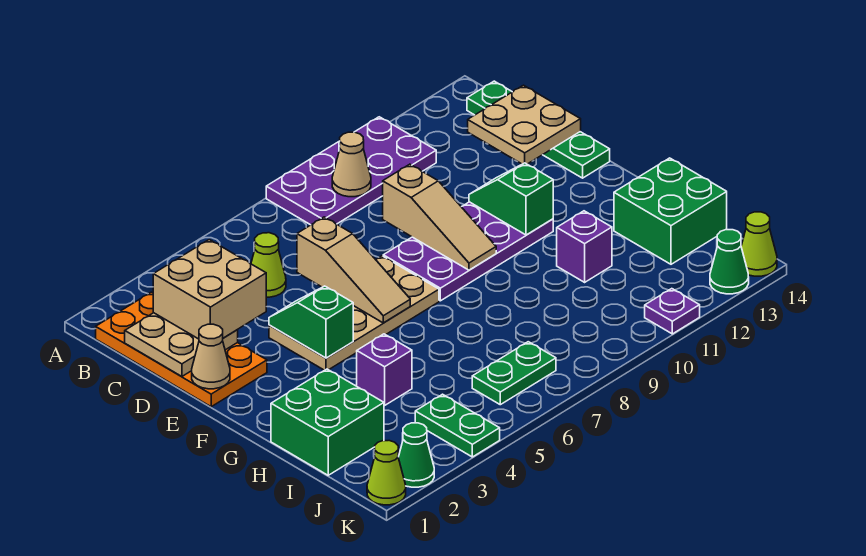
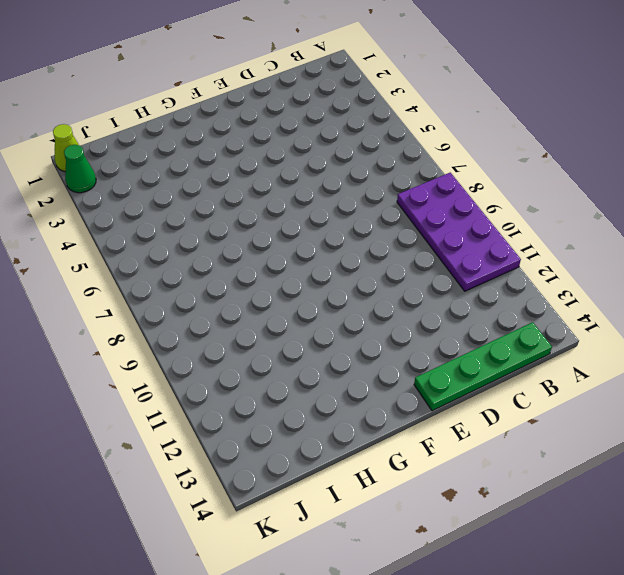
none -> orange 2x4 plate [96,292,267,407]
none -> lime 1x1 cone [251,233,286,297]
none -> tan 2x4 plate [269,256,439,370]

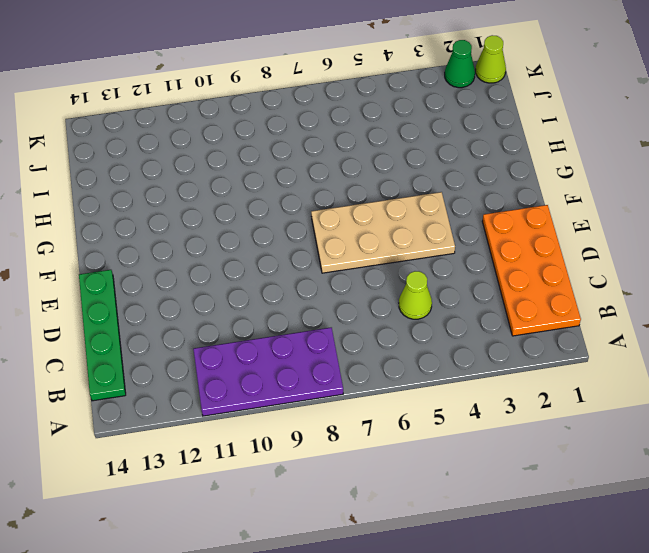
none -> purple 2x4 plate [383,202,553,301]
none -> green 2x2 brick [271,369,384,475]
none -> purple 1x1 brick [357,334,412,405]

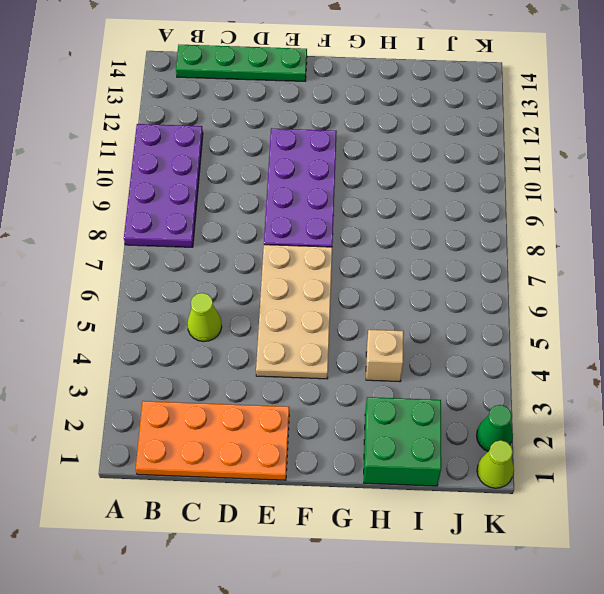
tan 1x1 brick [366,330,404,382] -> purple 1x1 brick [357,334,412,405]
none -> purple 1x1 brick [557,211,612,282]
none -> green 2x2 brick [614,158,727,264]
none -> green 1x2 plate [415,394,500,457]

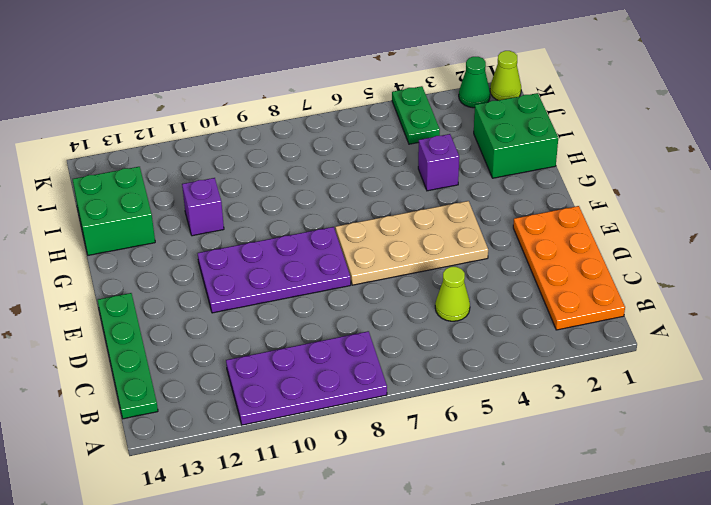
none -> green 1x2 plate [472,342,556,405]
none -> purple 1x1 plate [645,289,700,334]
none -> green 1x1 cone [710,230,749,294]

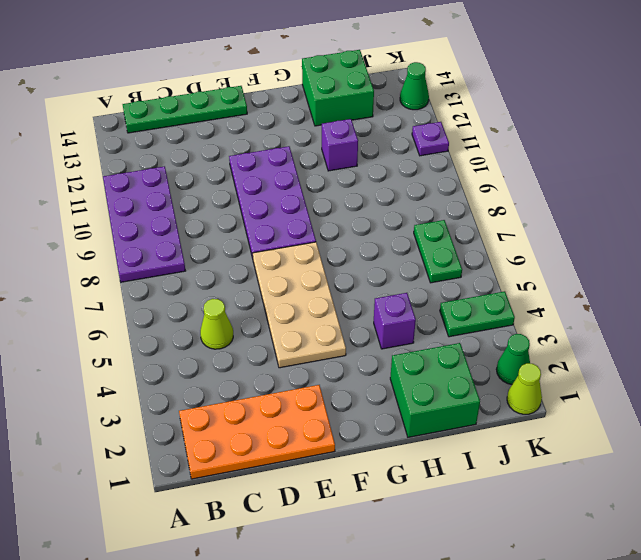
none -> lime 1x1 cone [741,212,777,276]
none -> tan 1x1 cone [332,132,371,197]
none -> tan 2x2 plate [125,313,238,377]

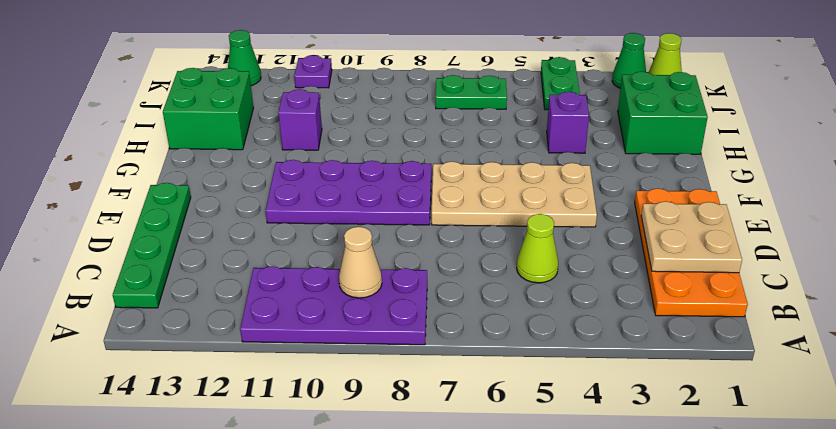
none -> lime 1x1 cone [741,212,777,276]
none -> tan 2x2 plate [468,85,581,164]
none -> tan 1x3 slope [297,217,410,323]

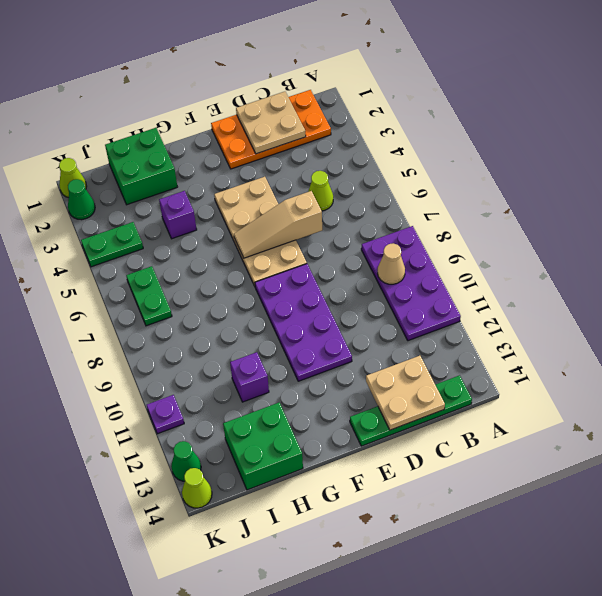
none -> tan 1x3 slope [383,164,496,270]
none -> tan 1x1 cone [192,324,230,389]
none -> green 1x2 slope [269,286,353,358]

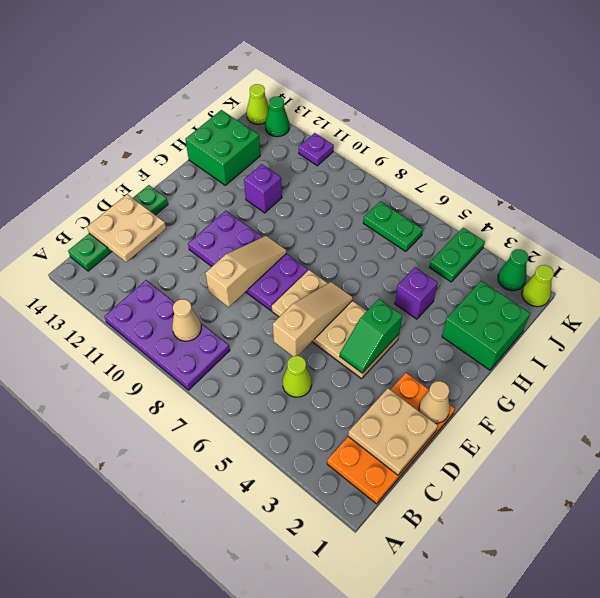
none -> green 1x2 slope [469,163,553,235]
none -> tan 2x2 brick [153,240,266,339]

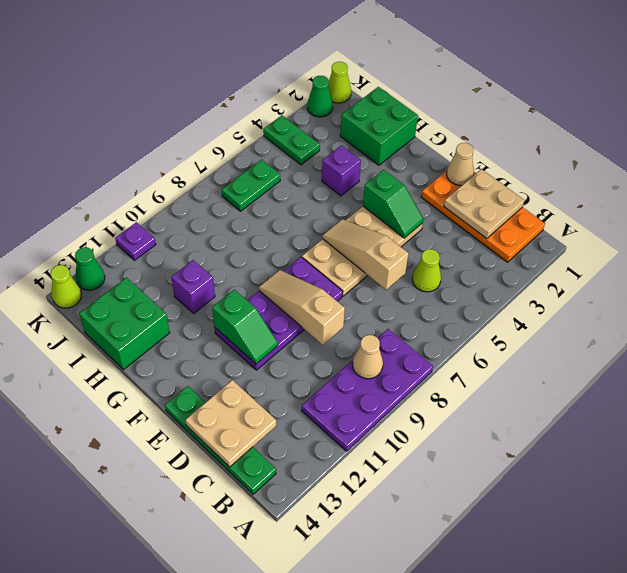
none -> tan 2x2 brick [153,240,266,339]

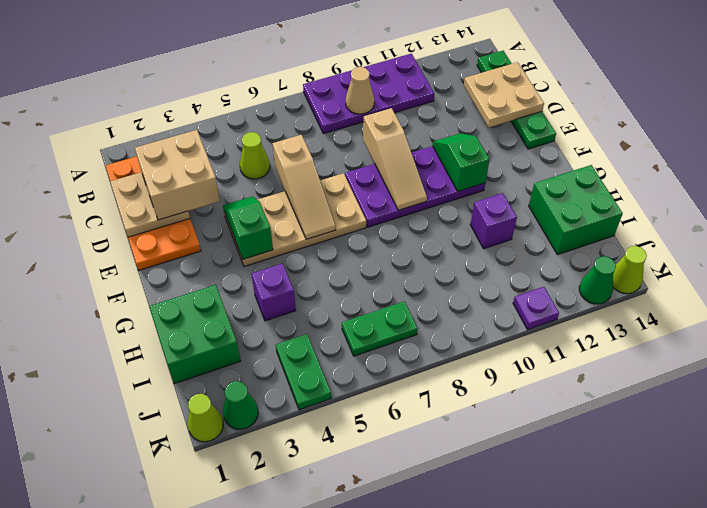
none -> tan 1x1 cone [192,324,230,389]

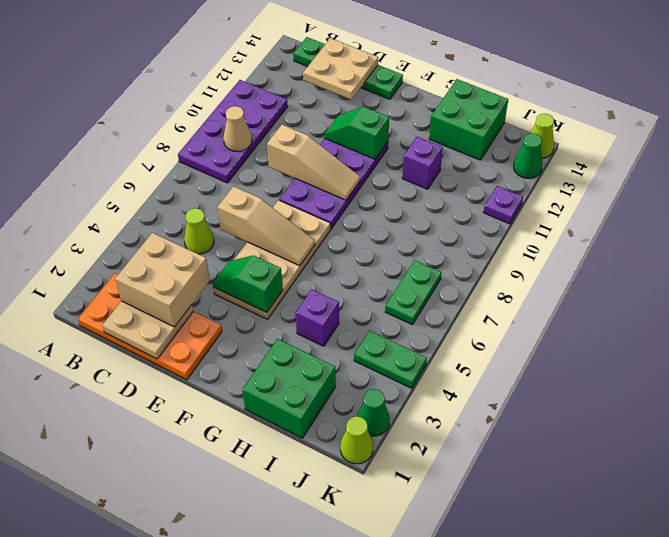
none -> tan 1x1 cone [192,324,230,389]

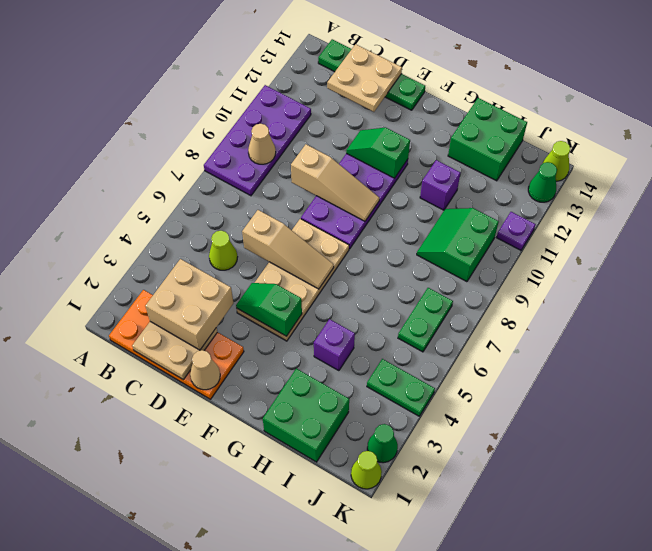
green 2x2 slope [417,208,499,282] -> none

